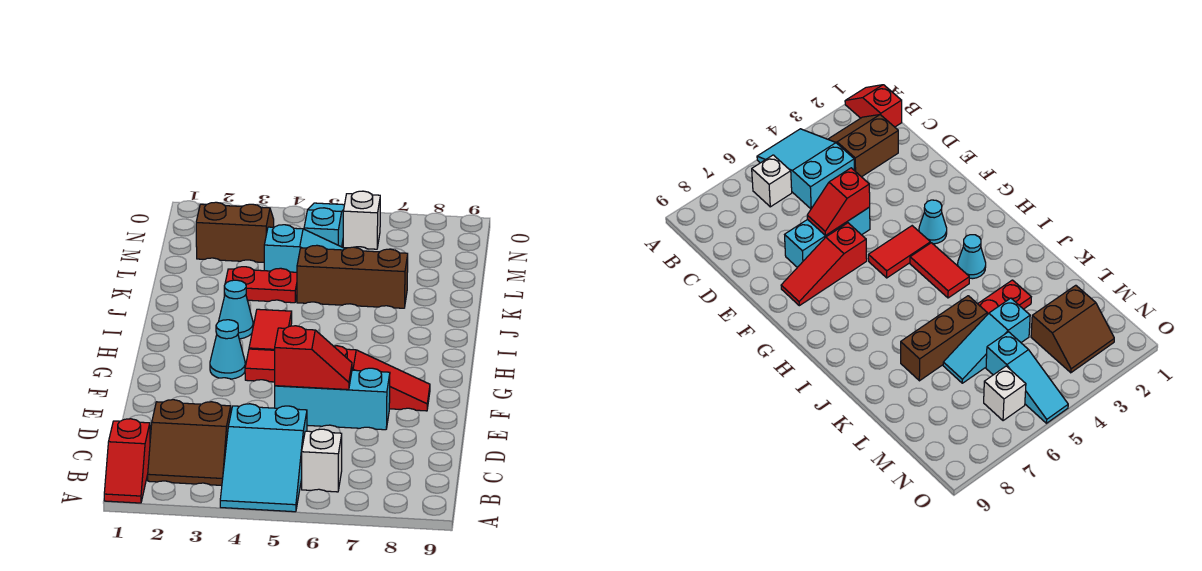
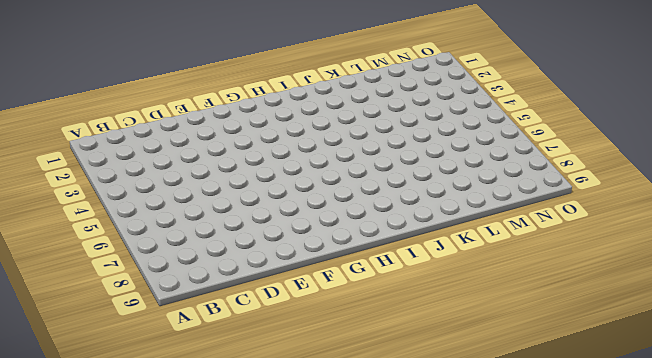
none -> red 1x2 slope [104,419,150,503]
none -> cyan 2x3 slope [220,404,307,512]
none -> brown 2x2 slope [148,400,231,485]

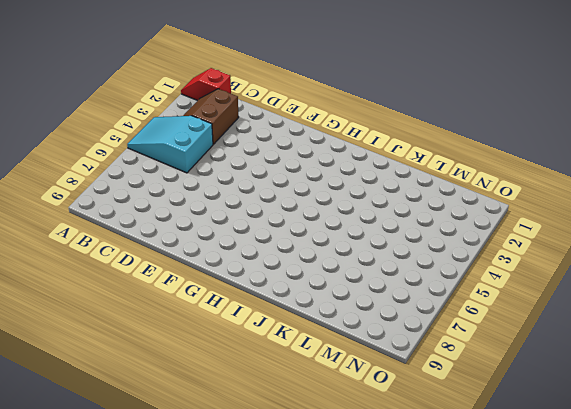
none -> white 1x1 brick [302,429,342,492]
none -> cyan 1x3 brick [275,368,390,430]
none -> red 1x3 slope [334,346,430,411]

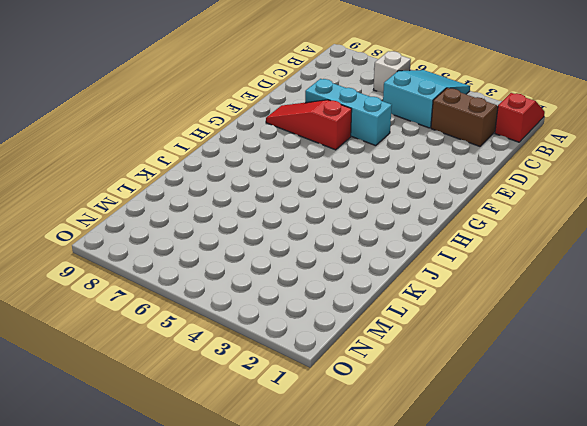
none -> cyan 1x1 cone [210,320,245,379]
none -> red 1x2 tile [245,349,275,382]
none -> red 1x2 tile [249,309,292,350]

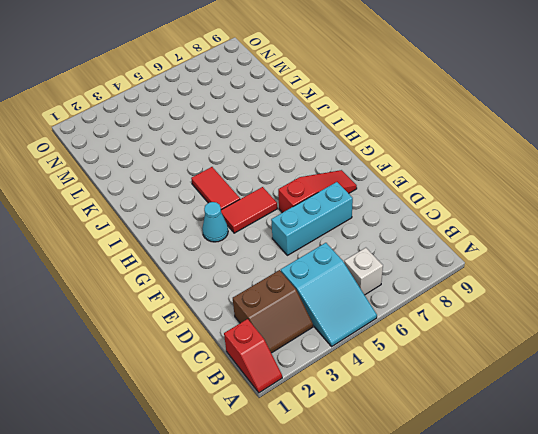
none -> cyan 1x1 cone [219,280,253,339]
none -> red 1x2 plate [224,267,297,303]
none -> brown 1x3 brick [297,245,408,308]

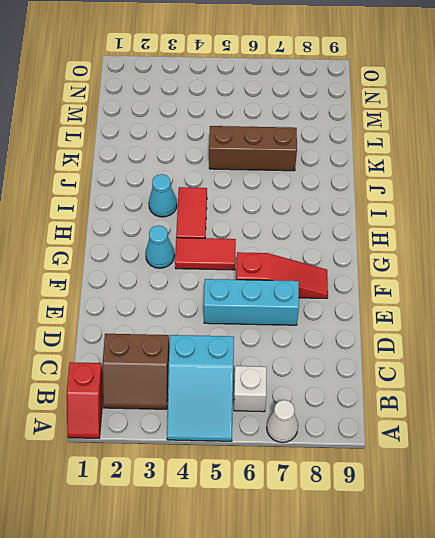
white 1x1 cone [267,400,298,443] -> none
none -> red 1x2 plate [224,267,297,303]
none -> cyan 1x3 slope [264,225,345,272]
none -> brown 2x2 slope [196,202,274,262]

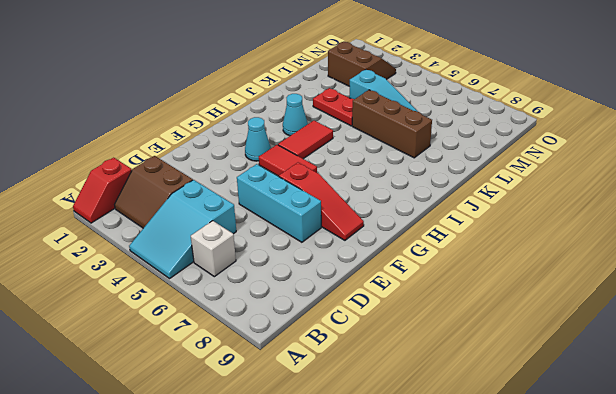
none -> cyan 1x3 slope [304,203,344,247]
none -> white 1x1 brick [343,191,380,249]
none -> red 1x2 slope [275,326,352,390]

